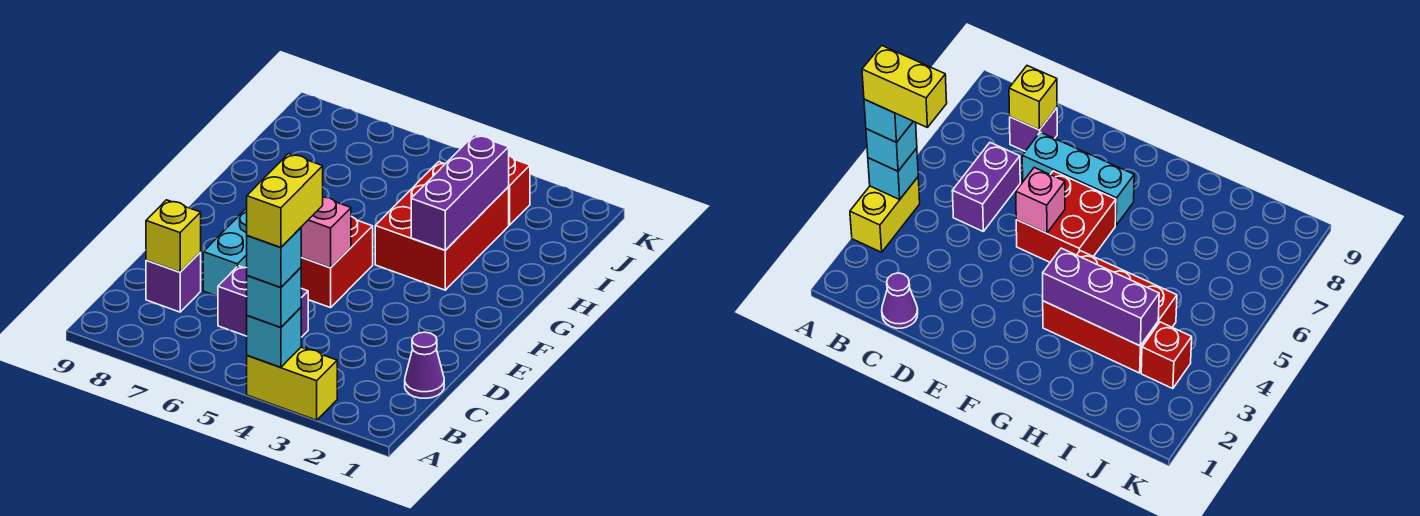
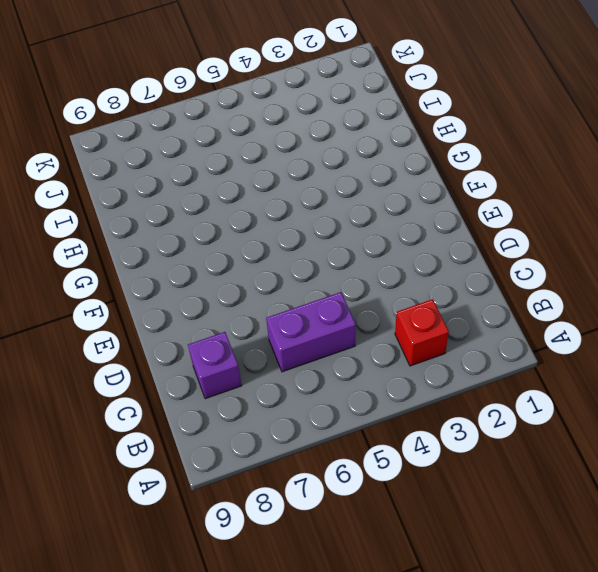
red 1x1 brick [395,299,449,366] -> red 1x1 brick moved to [508,156,530,225]
none -> yellow 1x2 brick [247,347,337,420]
none -> purple 1x1 cone [405,332,444,398]
none -> cyan 1x3 brick [203,208,247,296]

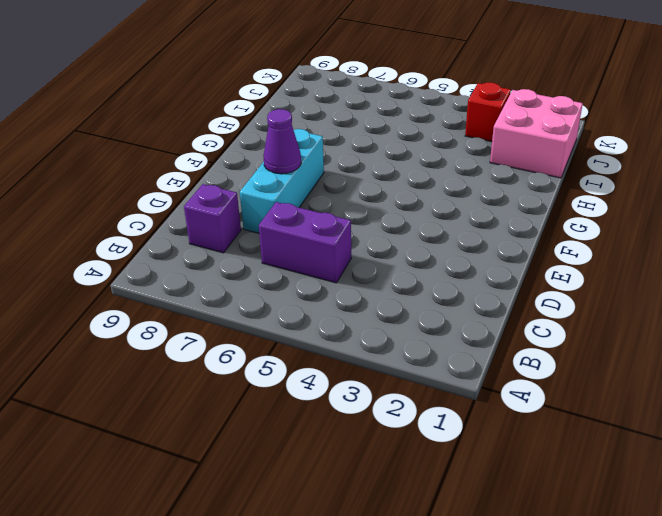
purple 1x1 cone [263,109,301,174] -> purple 1x1 cone moved to [405,332,444,398]
pink 2x2 brick [490,89,583,178] -> none
none -> yellow 1x2 brick [247,347,337,420]
none -> red 2x2 brick [301,216,373,308]
none -> red 2x3 brick [375,162,509,290]

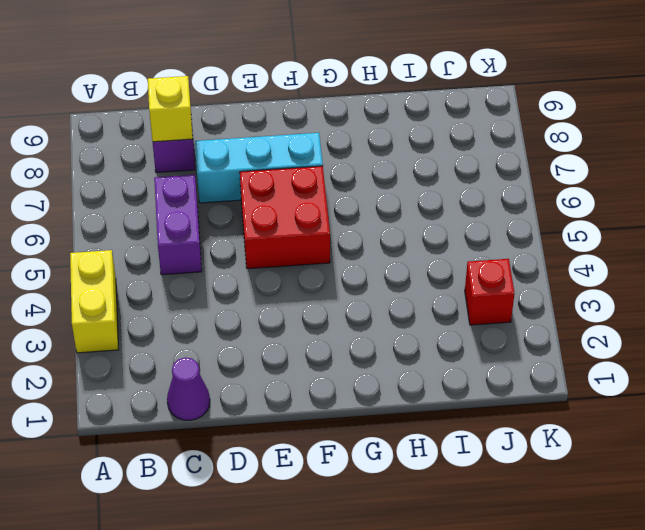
none -> red 2x3 brick [375,162,509,290]
none -> cyan 1x1 brick [247,308,301,367]
none -> pink 1x1 brick [301,197,351,268]

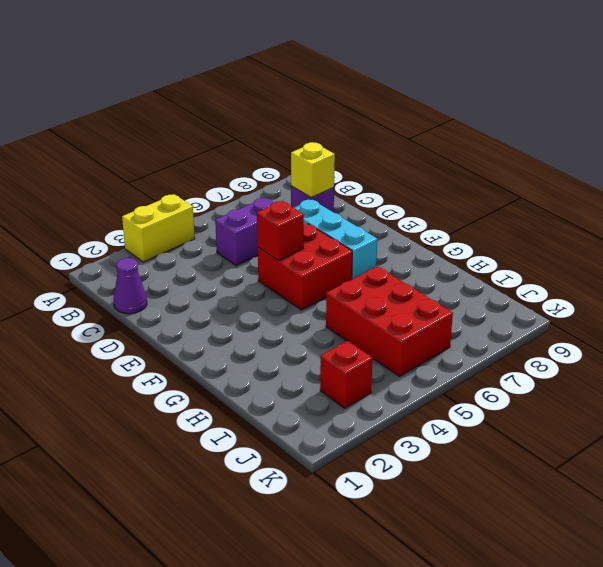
red 1x1 brick [257,201,304,261] -> pink 1x1 brick [301,197,351,268]
red 2x3 brick [326,267,453,376] -> red 2x3 brick moved to [375,162,509,290]
none -> cyan 1x1 brick [247,308,301,367]
none -> purple 1x3 brick [411,135,509,250]
none -> cyan 1x1 brick [247,268,301,328]

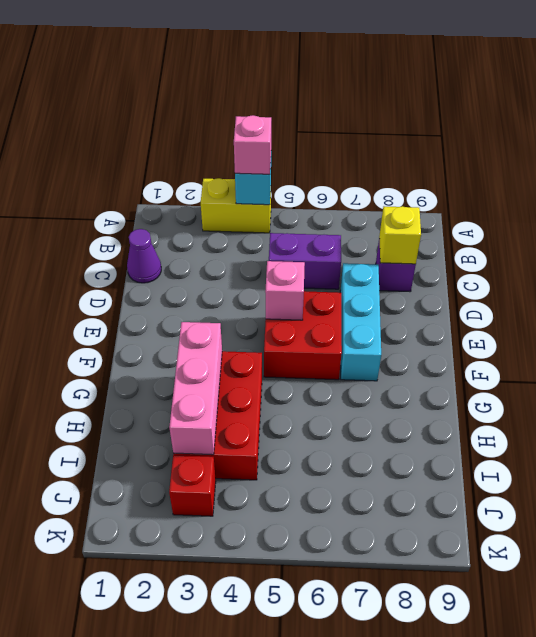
pink 1x1 brick [234,115,271,174] -> cyan 1x1 brick [247,268,301,328]
pink 1x3 brick [169,322,222,455] -> purple 1x3 brick [411,135,509,250]
none -> cyan 1x1 brick [247,228,302,288]
none -> yellow 1x2 brick [247,153,323,247]

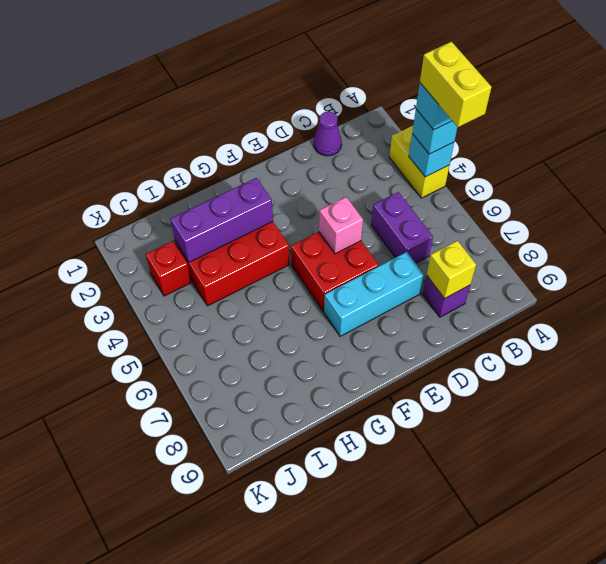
yellow 1x2 brick [420,42,491,127] -> yellow 1x2 brick turned to [247,153,323,247]

